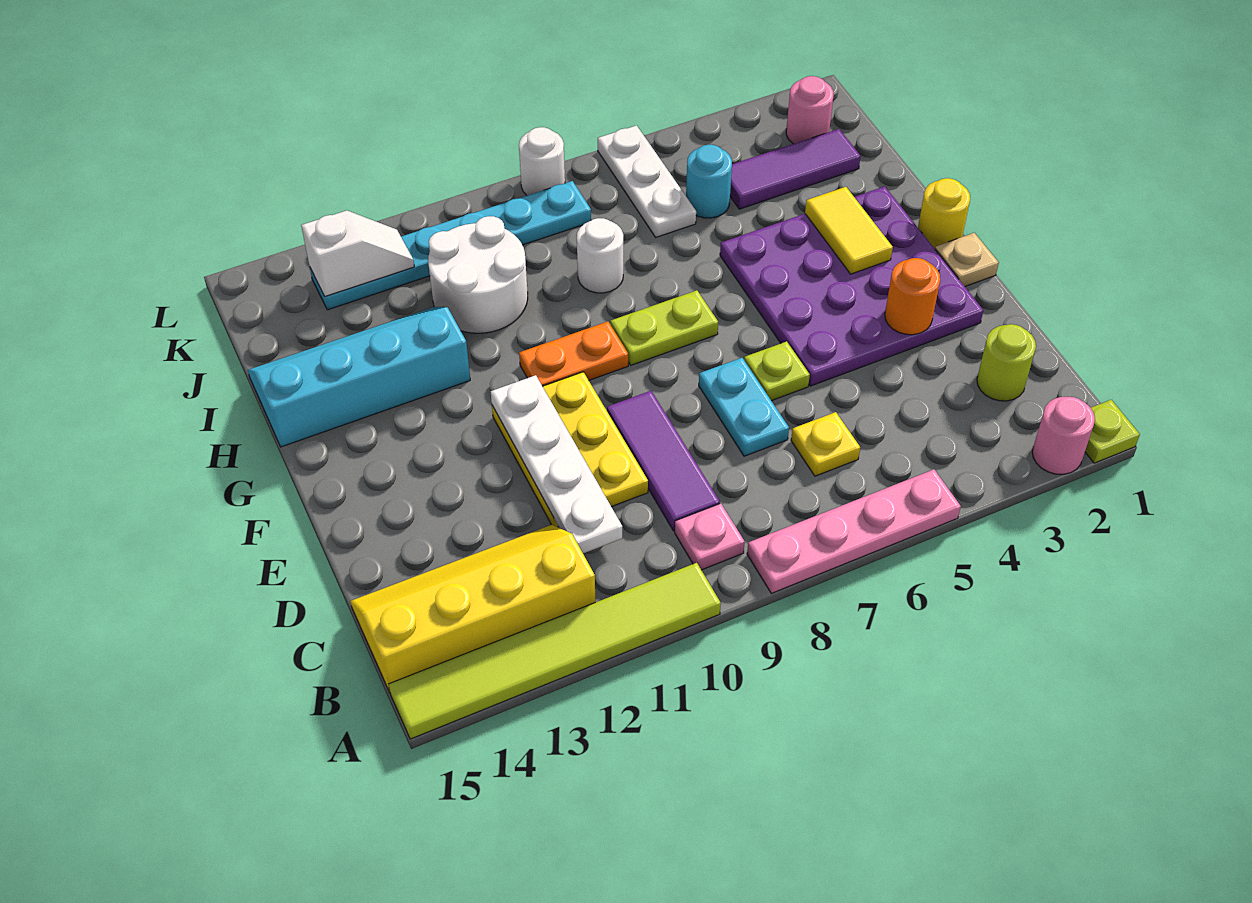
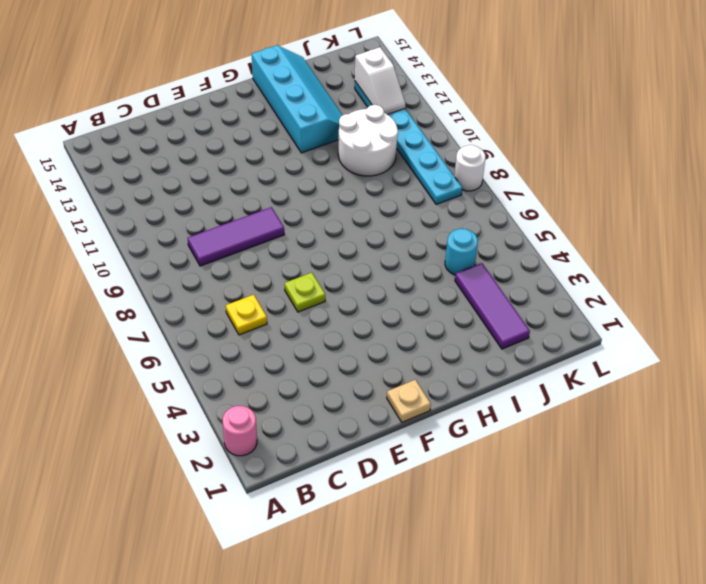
none -> lime 1x1 plate [1085,400,1140,463]
none -> pink 1x4 plate [747,469,961,593]
none -> lime 1x6 tile [388,563,721,739]
none -> pink 1x1 plate [675,503,745,570]

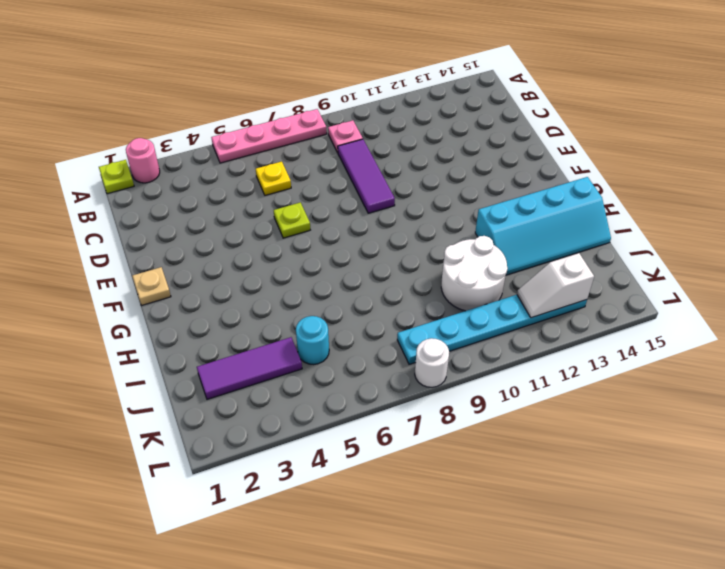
none -> lime 1x6 tile [388,563,721,739]
none -> yellow 2x4 slope [350,525,595,692]
none -> lime 1x1 round brick [977,324,1036,401]
none -> cyan 1x2 plate [699,358,789,456]

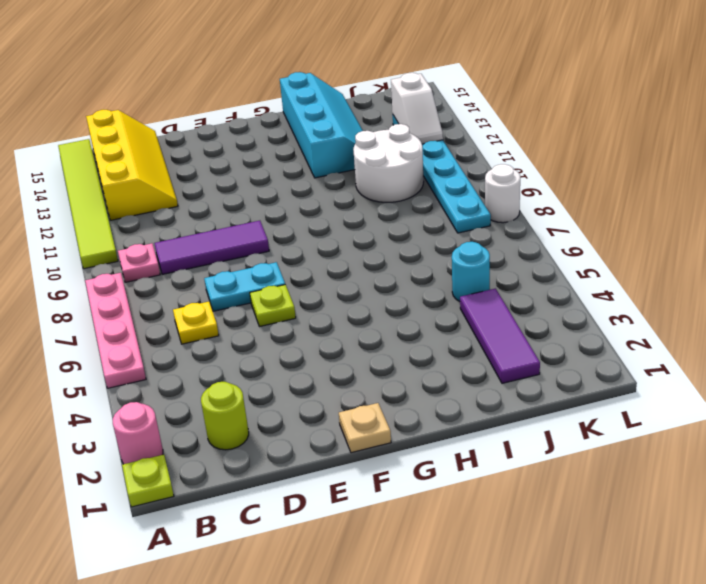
none -> yellow 2x3 plate [492,372,648,527]
none -> purple 4x4 plate [720,186,983,386]
none -> yellow 1x1 round brick [918,178,970,249]
none -> lime 1x2 plate [610,290,718,365]

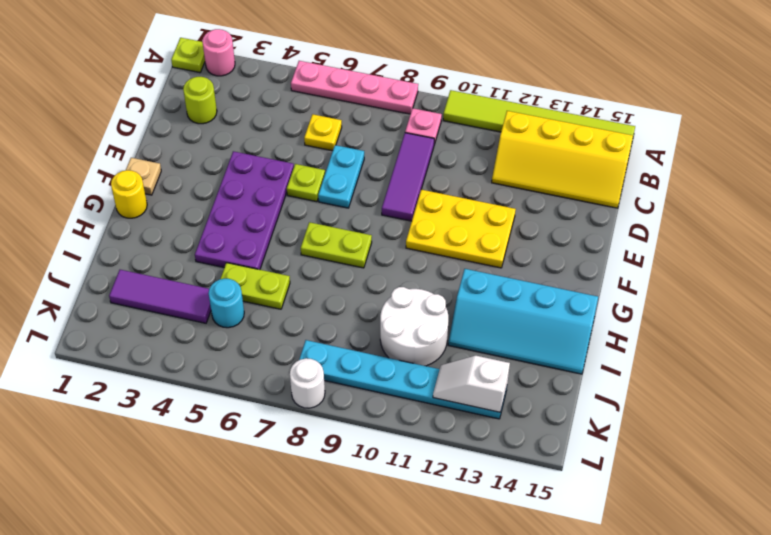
purple 2x4 plate [195,151,294,270] -> purple 4x4 plate [720,186,983,386]
yellow 2x3 plate [406,190,516,268] -> yellow 2x3 plate turned to [492,372,648,527]
lime 1x2 plate [221,263,290,309] -> none
none -> orange 1x2 plate [519,322,628,386]
none -> white 1x1 round brick [577,218,623,293]
none -> white 1x3 plate [598,125,696,237]
none -> pink 1x1 round brick [786,76,834,144]

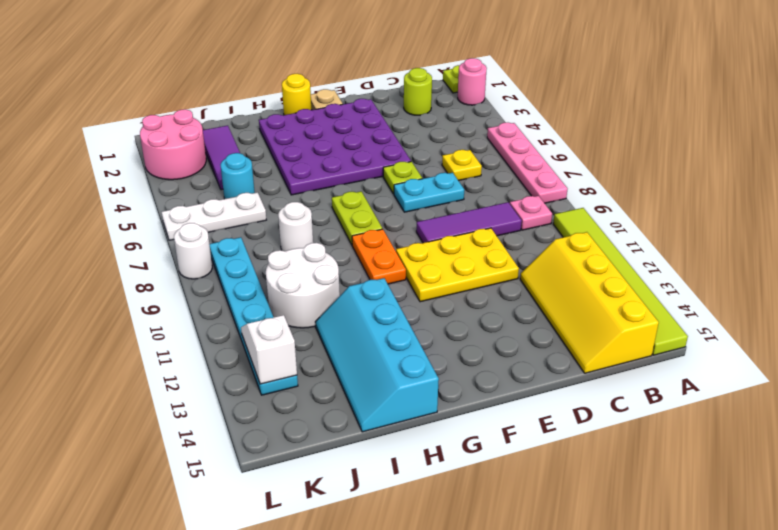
pink 2x2 round brick [140,109,206,180] -> pink 1x1 round brick [786,76,834,144]
none -> white 1x4 plate [491,375,622,553]
none -> orange 1x1 round brick [885,258,940,335]
none -> yellow 1x2 tile [805,187,893,274]

